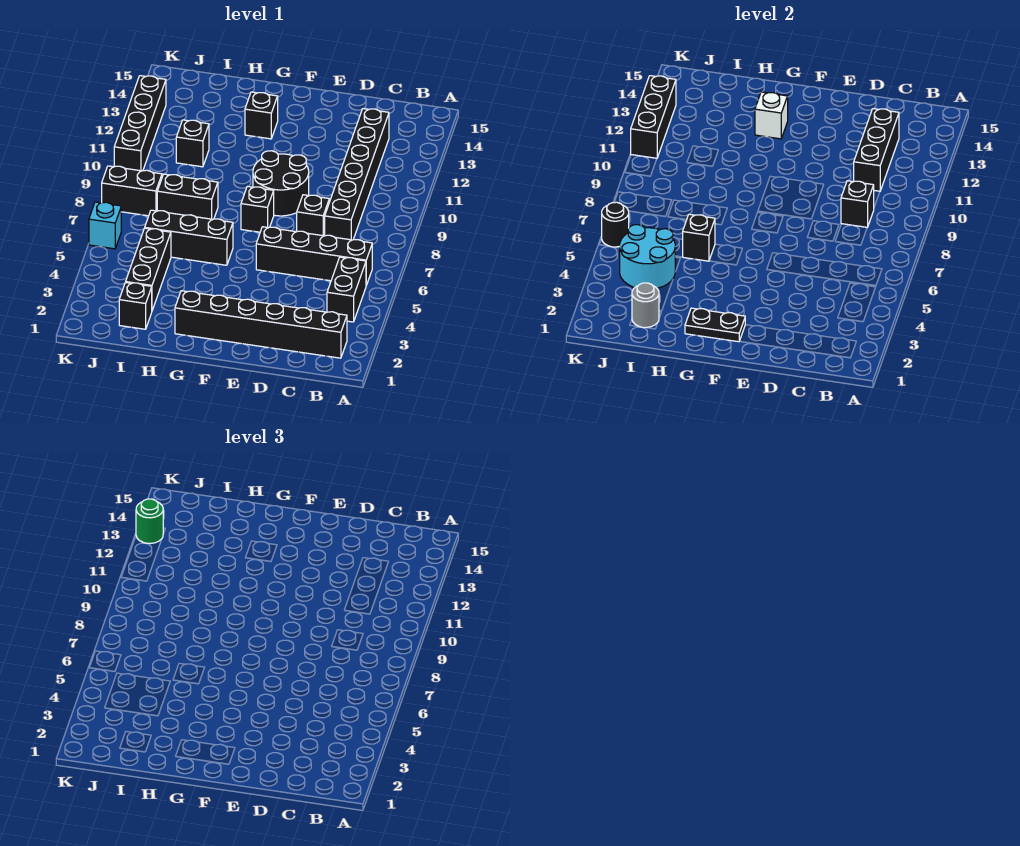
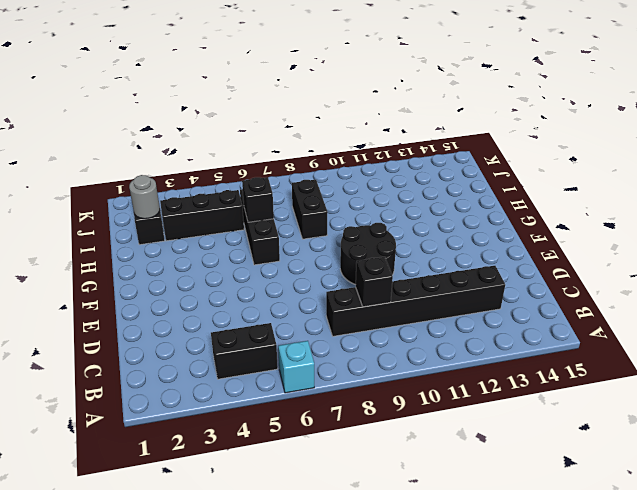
cyan 1x1 brick [278,341,314,393] -> cyan 1x1 brick moved to [89,202,121,249]
none -> black 1x6 brick [175,291,347,358]
none -> black 1x4 brick [256,227,372,285]
none -> black 1x1 brick [297,195,329,236]

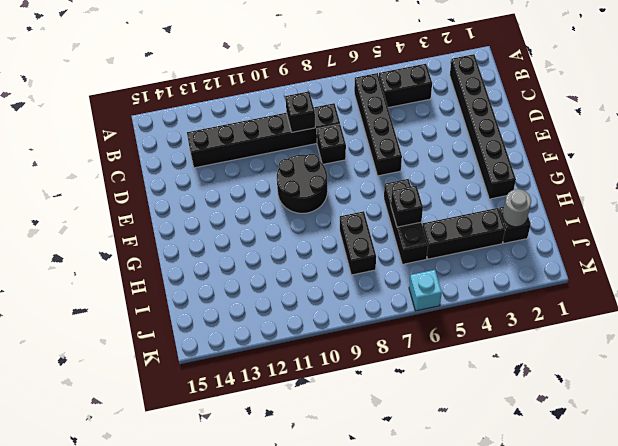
none -> black 1x1 brick [241,186,274,232]
none -> black 1x1 brick [245,92,278,139]
none -> black 1x1 brick [176,120,209,167]

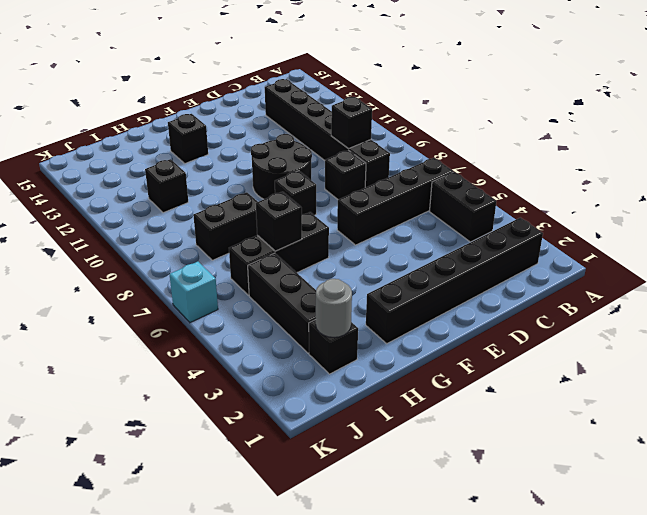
none -> black 1x2 brick [102,166,162,216]
none -> black 1x4 brick [114,76,166,171]
none -> black 1x3 brick [854,109,899,191]

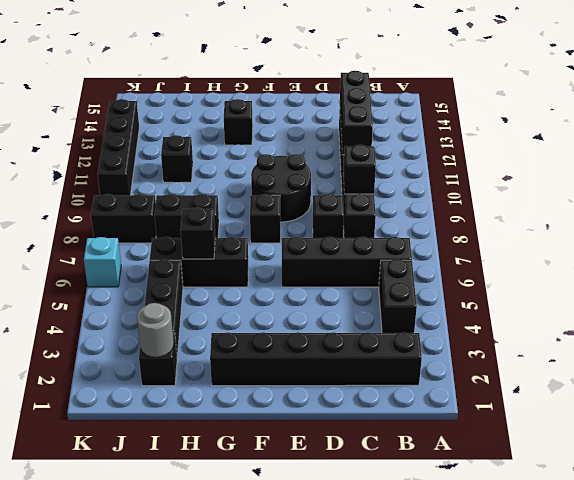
none -> black 1x2 plate [685,308,745,342]
none -> white 1x1 brick [755,92,788,139]
none -> cyan 2x2 round brick [620,225,675,288]

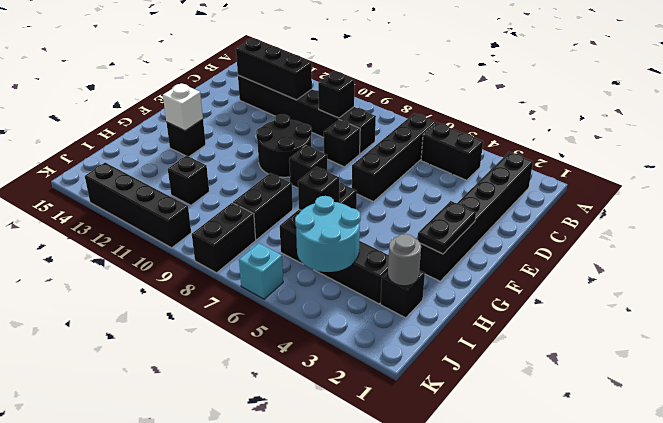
none -> black 1x1 round brick [602,202,629,247]
none -> black 1x3 brick [631,76,676,158]
none -> green 1x1 round brick [136,499,163,543]

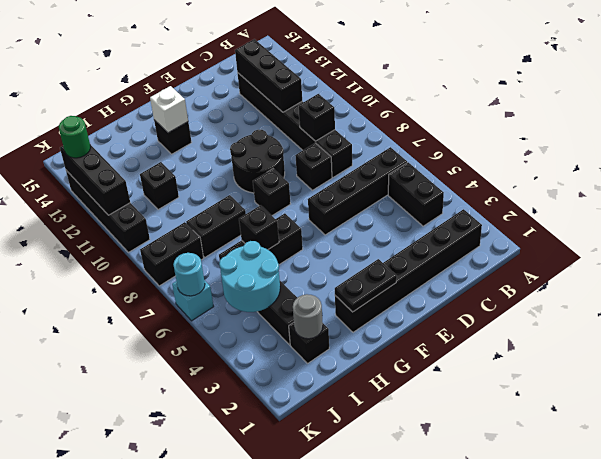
cyan 1x1 round brick [173,253,205,296] -> black 1x1 round brick [602,202,629,247]

